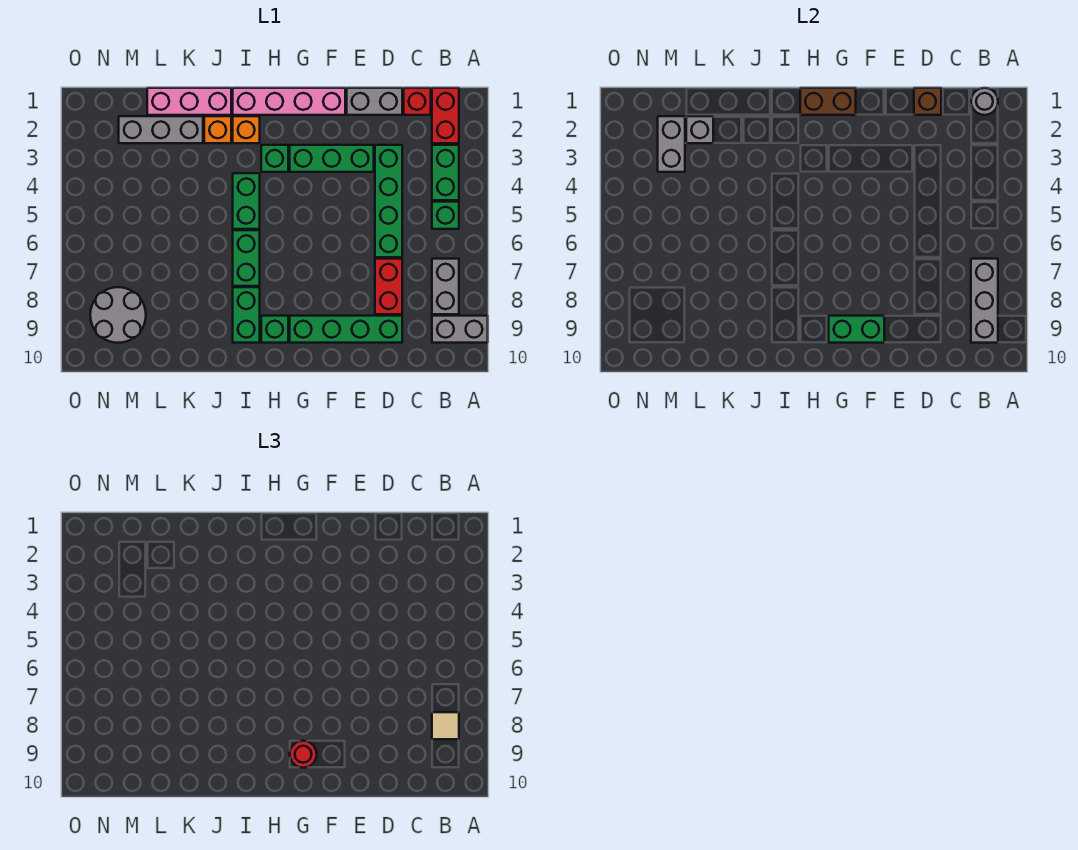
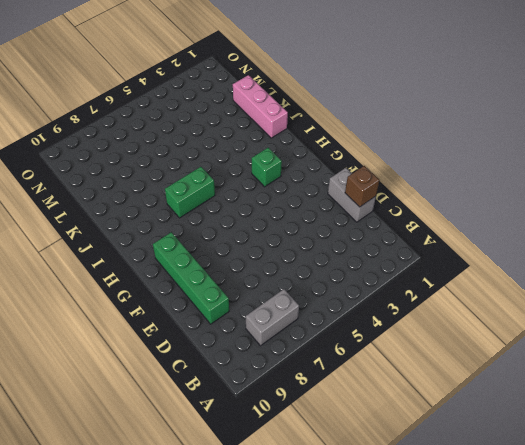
none -> grey 1x2 brick [432,316,488,343]
none -> red 1x2 brick [432,88,459,143]
none -> green 1x2 brick [432,145,459,200]
none -> green 1x1 brick [432,202,459,229]

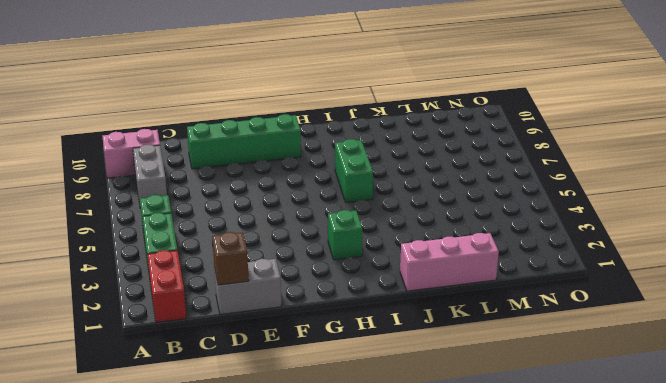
pink 1x2 brick [102,129,160,178] -> grey 1x2 brick [432,316,488,343]
none -> red 1x1 brick [404,88,431,115]
none -> green 1x4 brick [375,145,402,257]
none -> red 1x2 brick [375,259,402,314]
none -> green 1x3 brick [290,145,374,172]

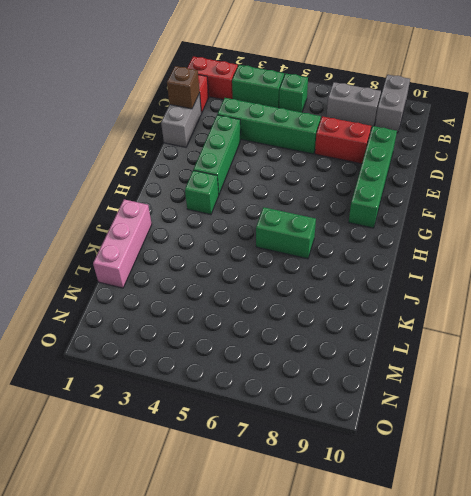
none -> pink 1x4 brick [233,88,345,115]
none -> green 1x1 brick [261,316,288,343]
none -> orange 1x1 brick [233,116,260,143]
none -> green 1x2 brick [233,173,260,229]

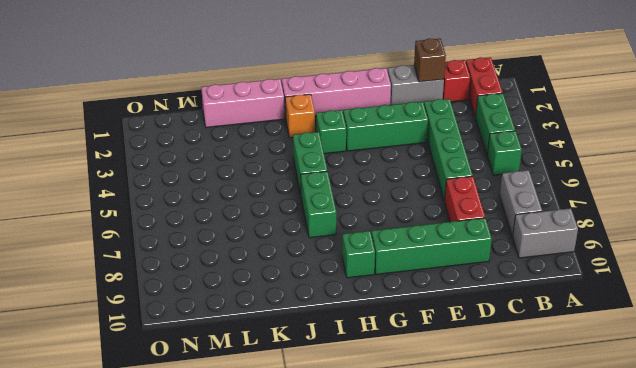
none -> green 1x2 brick [233,287,260,343]
none -> orange 1x1 brick [204,116,231,143]
none -> grey 1x3 brick [119,116,203,143]
none -> grey 2x2 round brick [90,287,146,343]

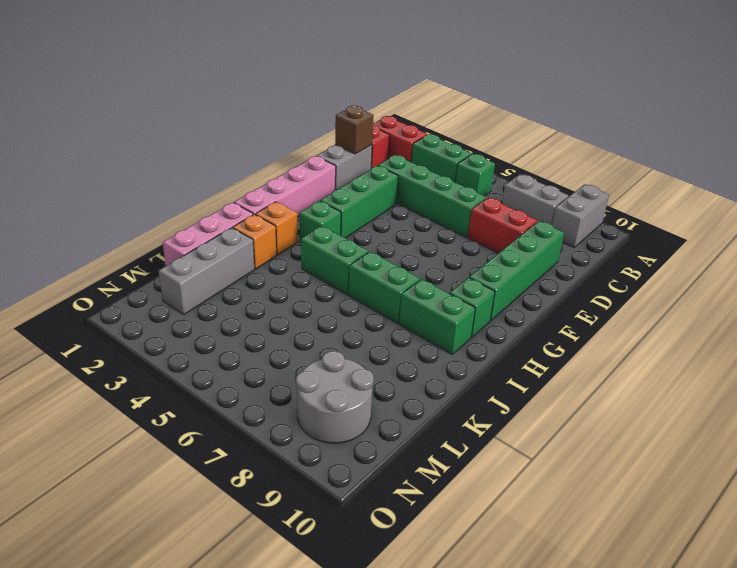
none -> grey 1x1 round brick [971,88,998,115]
none -> grey 1x3 brick [971,259,998,343]
none -> green 1x2 brick [829,316,884,343]
none -> brown 1x2 brick [800,88,856,115]

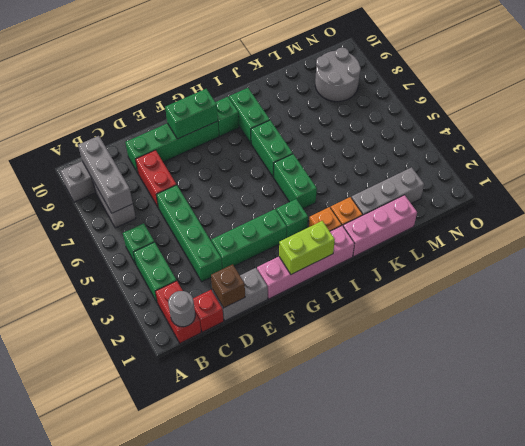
lime 1x2 brick [279,221,335,274] -> brown 1x2 brick [800,88,856,115]
none -> grey 1x1 brick [686,116,713,143]
none -> grey 1x2 brick [658,116,685,172]
none -> tan 1x1 tile [432,712,459,739]
none -> red 1x1 round brick [290,741,317,768]

